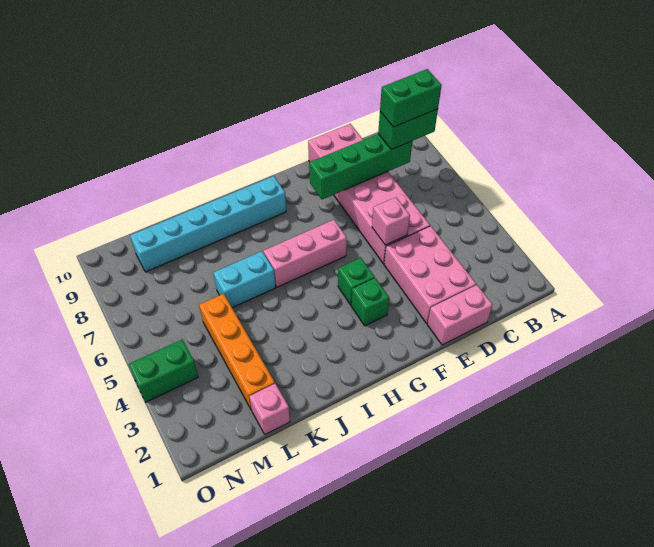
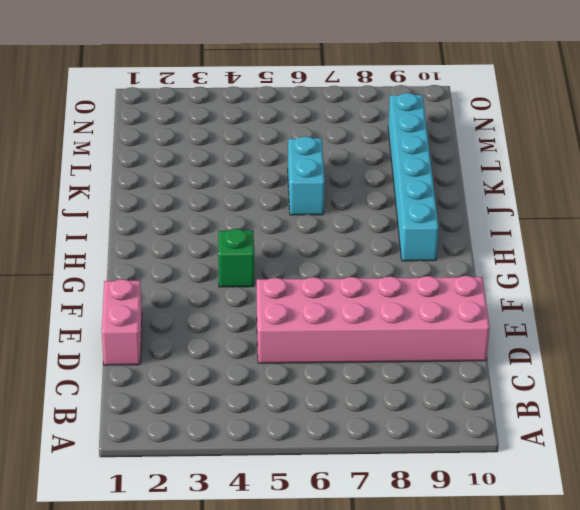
none -> pink 2x3 brick [384,226,476,323]
none -> green 1x1 brick [351,278,389,326]
none -> pink 1x3 brick [263,220,347,287]

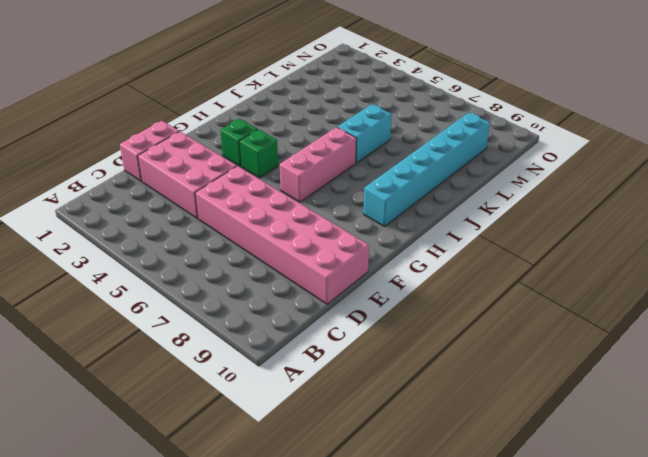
none -> pink 1x1 brick [249,384,290,434]
none -> orange 1x4 brick [199,294,275,410]
none -> green 1x2 brick [129,339,198,402]

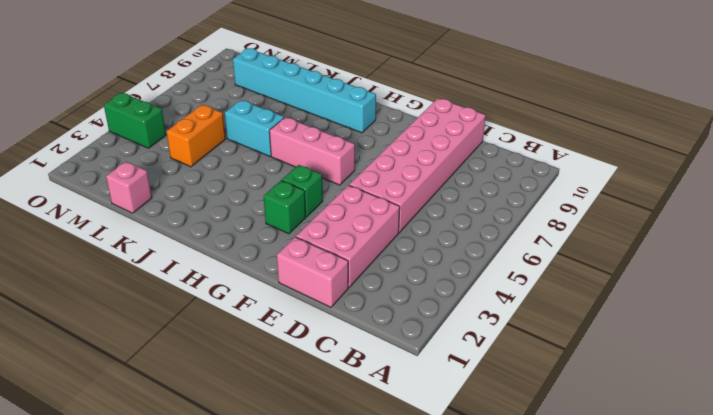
orange 1x2 brick [167,105,226,167] -> orange 1x4 brick [199,294,275,410]
none -> green 1x4 brick [309,134,412,199]
none -> pink 1x1 brick [372,197,410,245]
none -> green 1x2 brick [378,109,438,150]

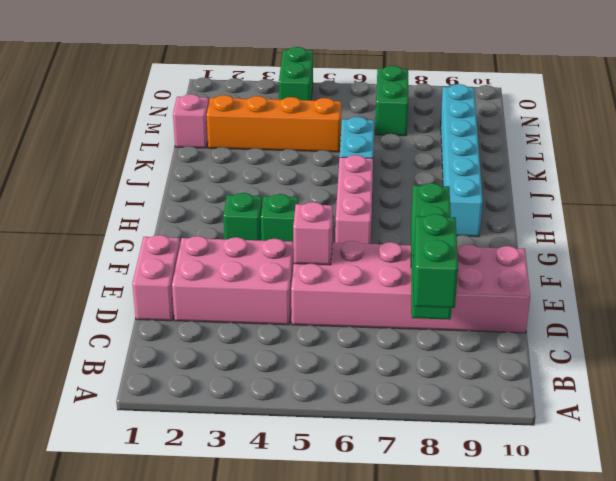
green 1x2 brick [375,66,408,136] -> green 1x2 brick moved to [380,69,442,127]

